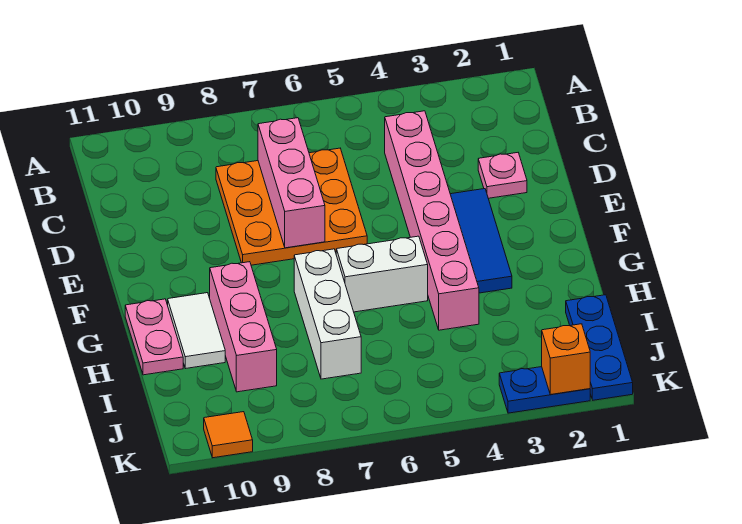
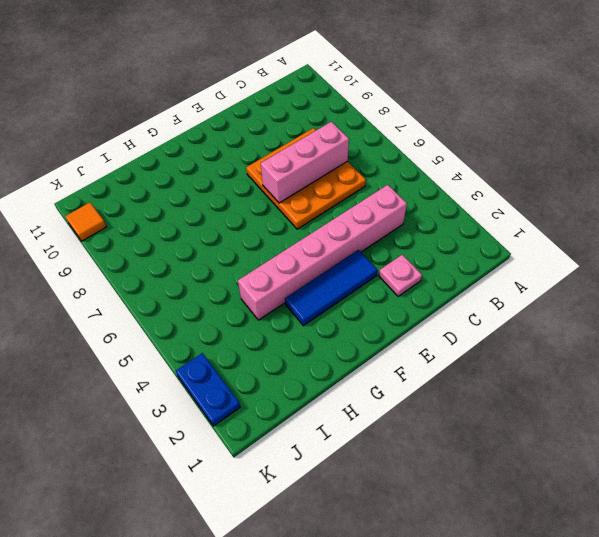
none -> white 1x2 brick [336,236,428,312]
none -> white 1x3 brick [294,249,361,379]
none -> pink 1x3 brick [210,262,277,392]

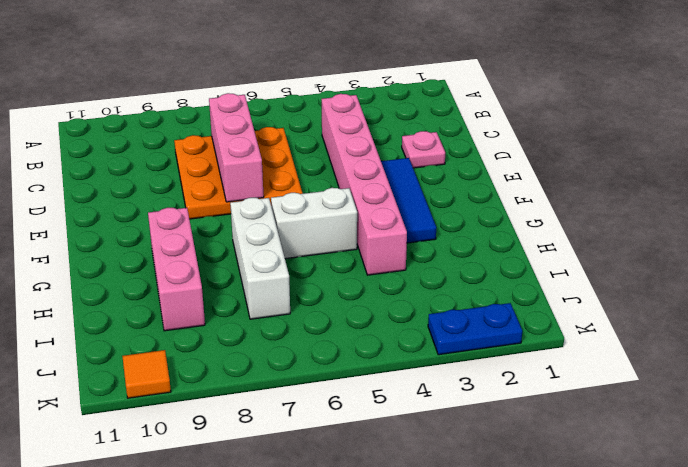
none -> white 1x2 tile [168,293,225,369]
none -> pink 1x2 plate [125,299,183,375]
none -> blue 1x3 plate [566,295,633,400]

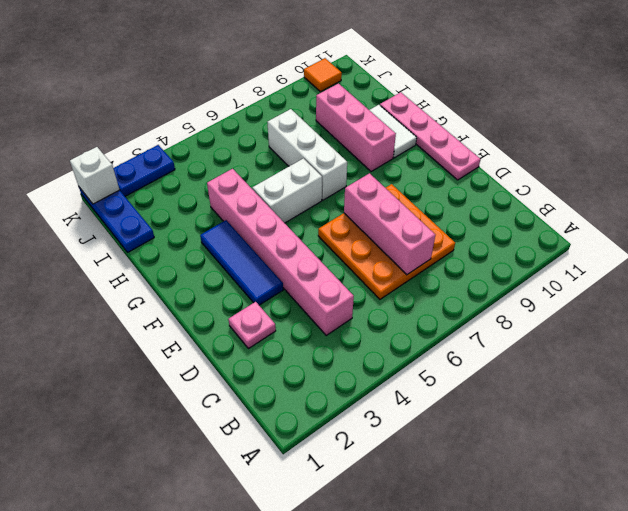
pink 1x4 plate [380,92,480,180] -> pink 1x2 plate [125,299,183,375]
white 1x1 brick [70,147,119,204] -> none
none -> orange 1x1 brick [542,324,590,395]

